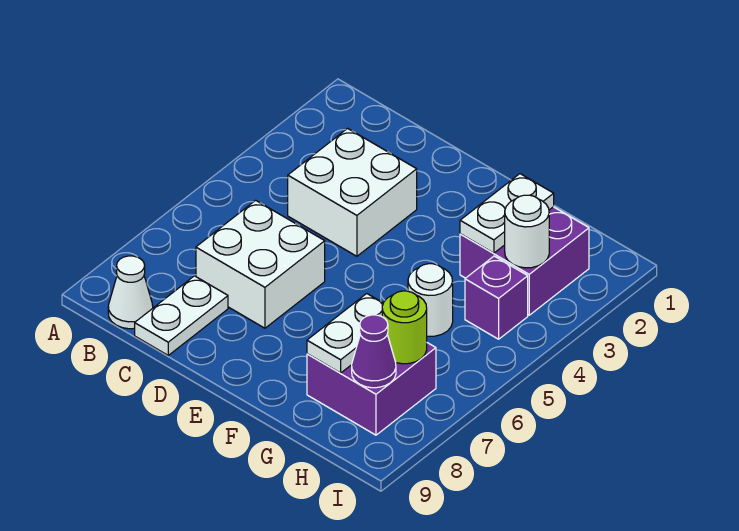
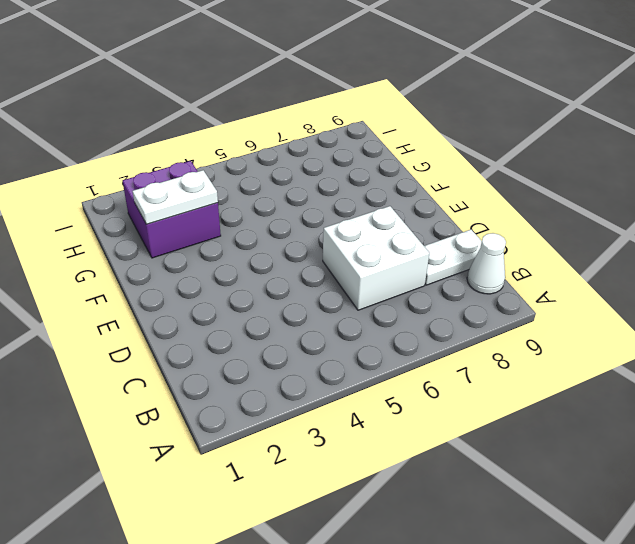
none -> white 2x2 brick [288,128,417,256]
none -> white 1x1 round brick [408,264,453,336]
none -> purple 2x2 brick [307,343,436,435]

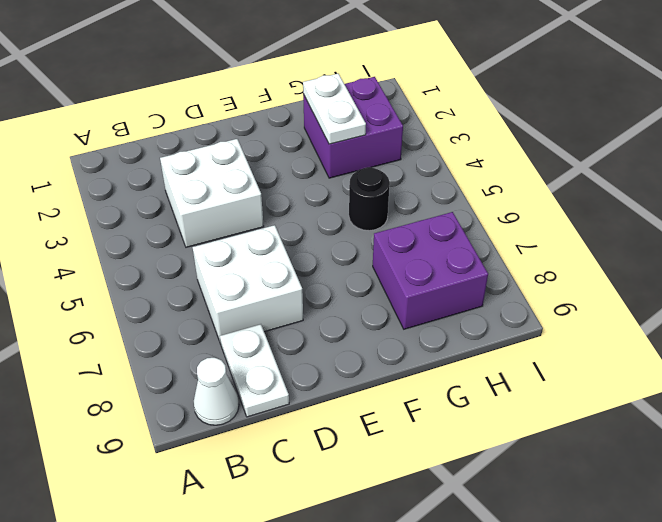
black 1x1 round brick [349,167,390,231] -> white 1x1 round brick [408,264,453,336]
none -> purple 1x1 brick [465,256,528,339]
none -> white 1x2 plate [307,294,383,373]
none -> white 1x1 round brick [505,195,549,268]

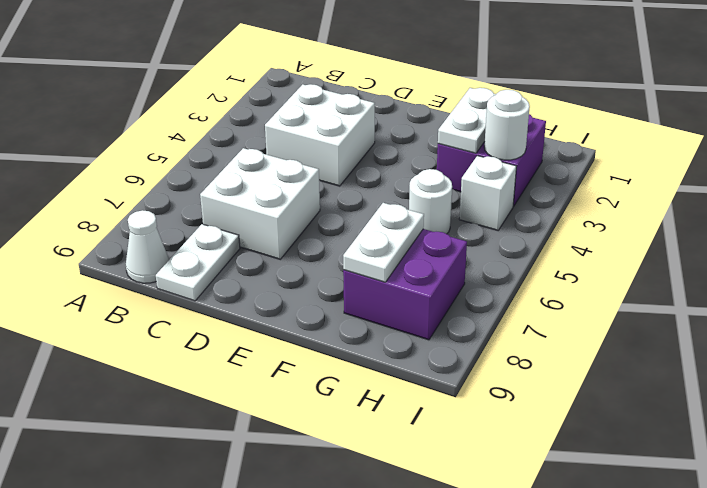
white 1x1 brick [459,156,517,230] -> purple 1x1 brick [465,256,528,339]
none -> lime 1x1 round brick [382,291,427,364]
none -> purple 1x1 cone [352,315,396,388]

